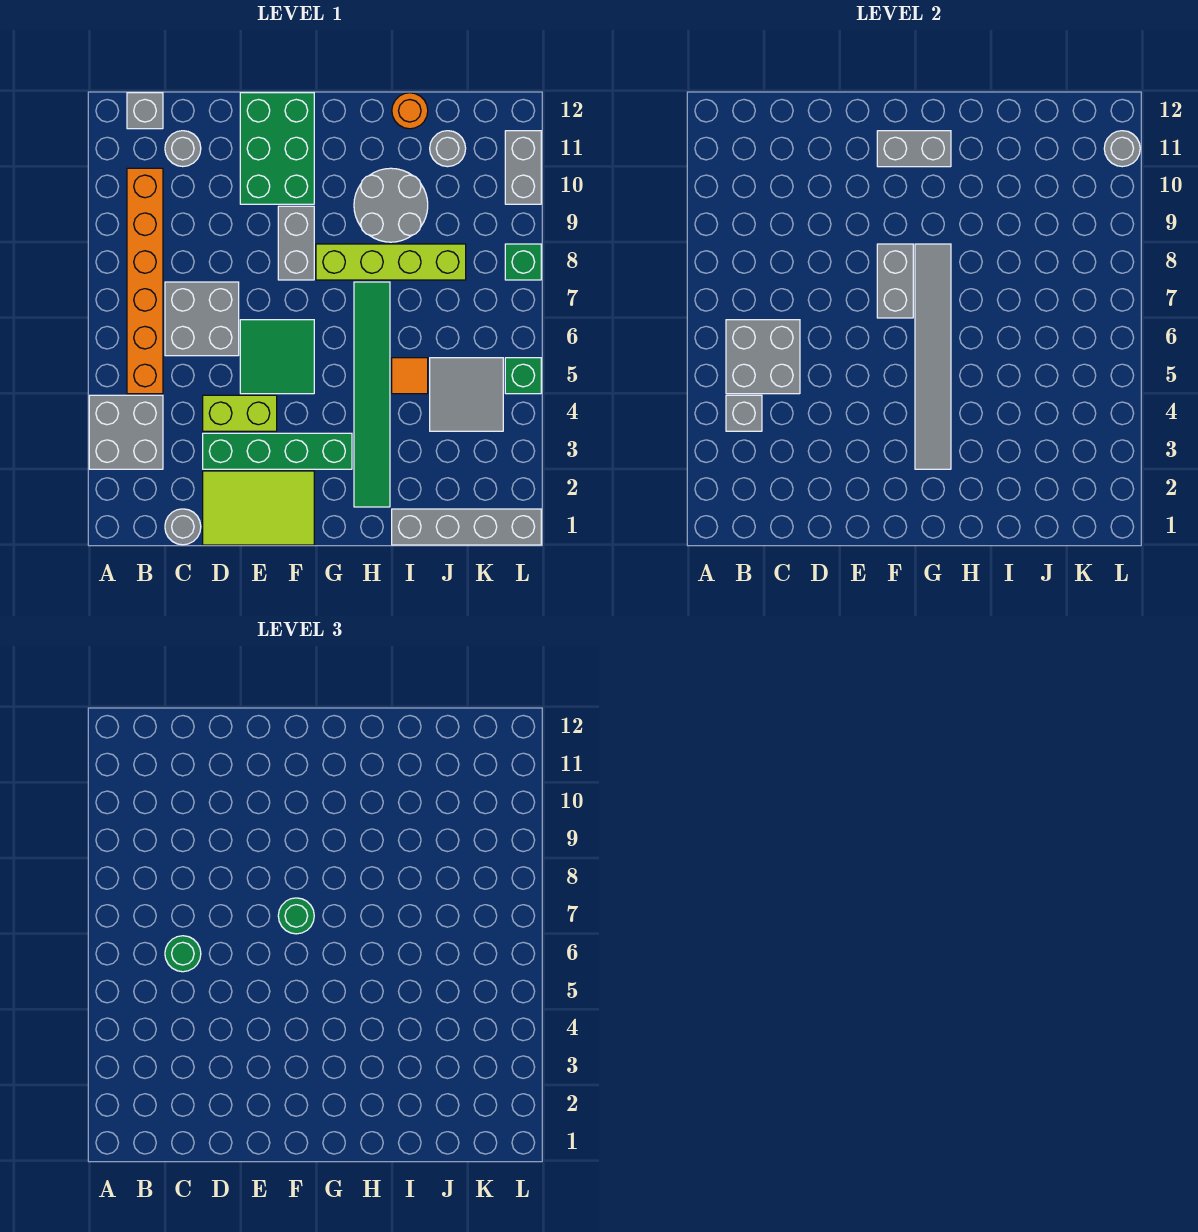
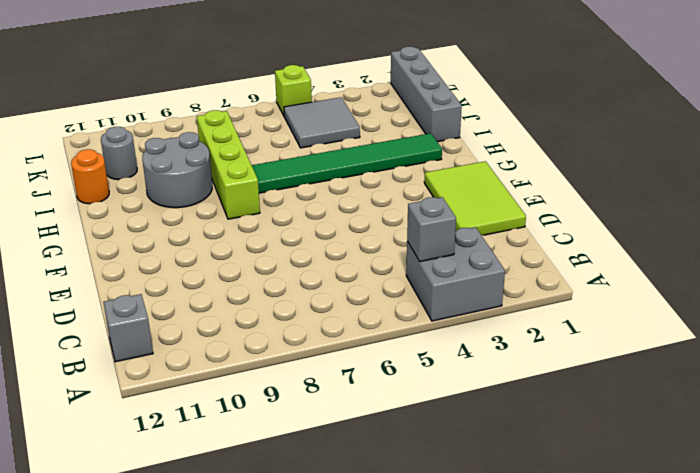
lime 1x1 brick [275,65,312,116] -> green 1x1 brick [505,358,541,394]
none -> orange 1x6 brick [127,168,163,394]
none -> grey 1x1 round brick [165,509,201,545]
none -> grey 2x2 brick [165,282,239,356]
none -> grey 1x1 round brick [165,131,201,167]

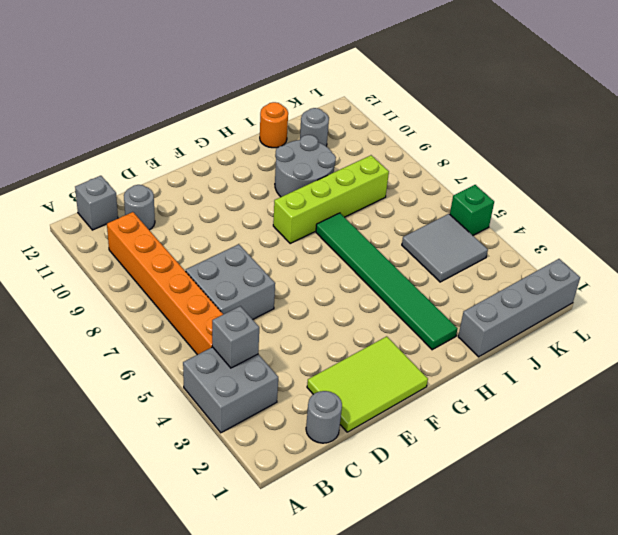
none -> green 1x4 brick [203,433,352,469]
none -> lime 1x2 brick [203,395,277,431]
none -> green 2x2 tile [240,320,314,394]
none -> green 2x3 brick [240,93,314,204]

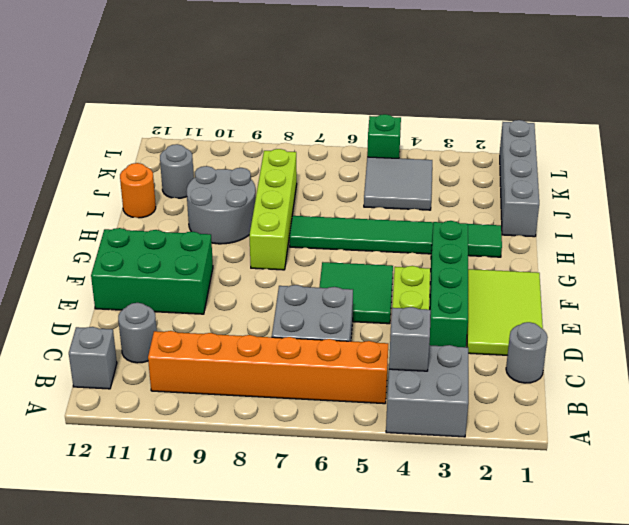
none -> grey 1x2 brick [278,206,314,280]
none -> orange 1x1 tile [392,358,428,394]
none -> green 1x1 brick [505,244,541,280]
none -> grey 1x2 brick [505,131,541,204]

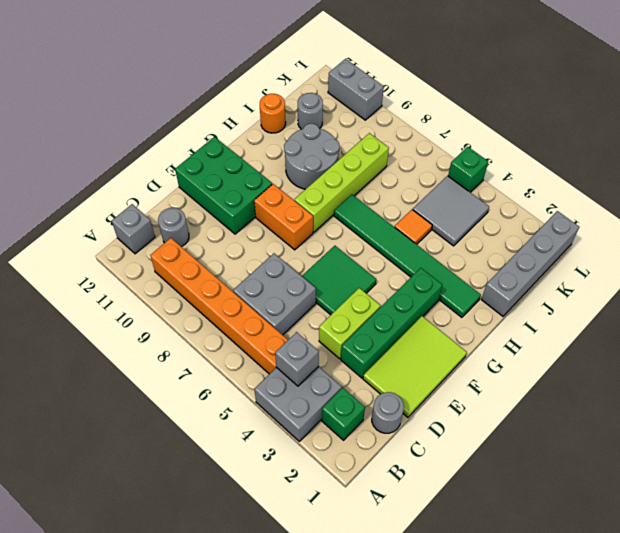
green 1x1 brick [322,388,365,440] -> green 1x1 brick moved to [505,244,541,280]
orange 1x2 brick [254,184,313,250] -> grey 1x2 brick [278,206,314,280]
none -> grey 2x2 brick [726,320,800,394]
none -> grey 1x2 brick [877,244,913,318]
none -> grey 1x2 brick [877,131,951,167]
none -> grey 1x6 tile [915,244,951,469]

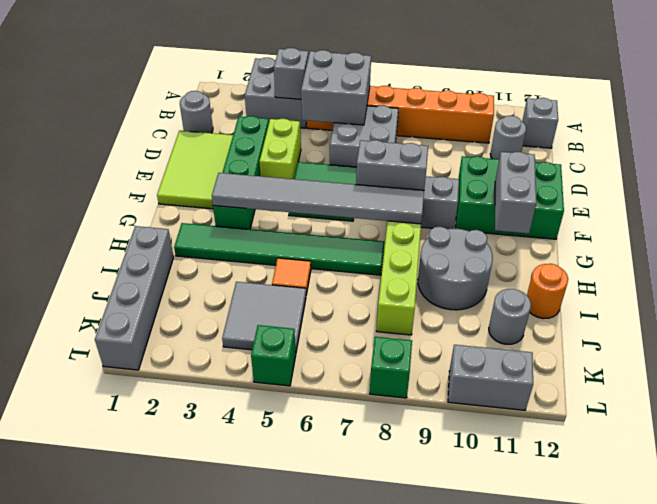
none -> grey 1x1 round brick [1104,131,1140,167]
none -> green 1x1 round brick [165,936,201,972]
none -> green 1x1 round brick [278,898,314,934]

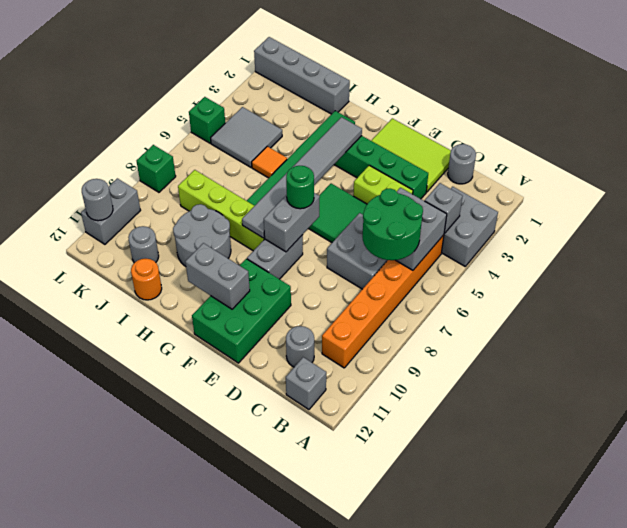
green 2x2 round brick [362,189,423,260] -> green 1x1 round brick [165,936,201,972]

